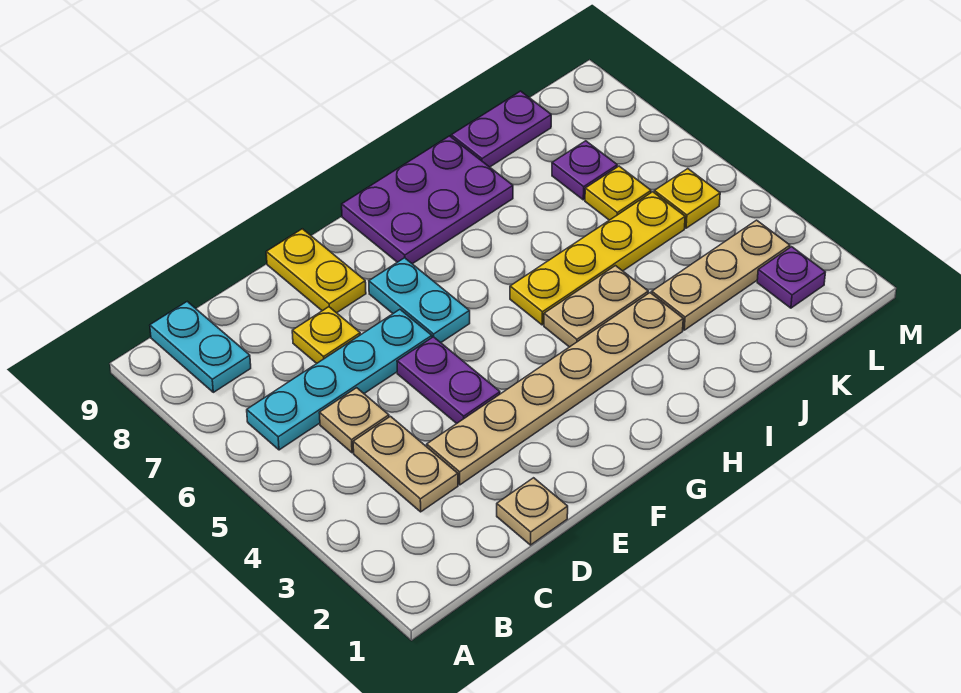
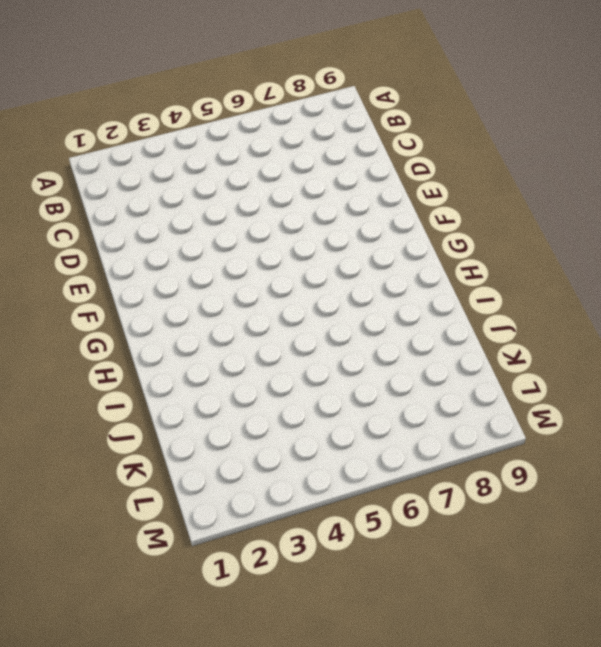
none -> cyan 1x4 plate [247,310,432,450]
none -> cyan 1x2 plate [150,302,251,392]
none -> tan 1x2 plate [353,416,458,512]

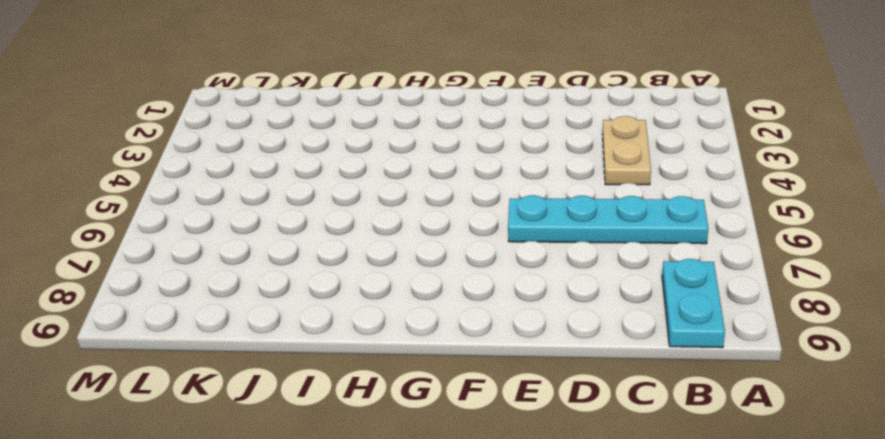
none -> tan 1x1 plate [319,388,389,453]
none -> tan 1x1 plate [497,478,568,545]
none -> tan 1x6 plate [427,293,683,485]

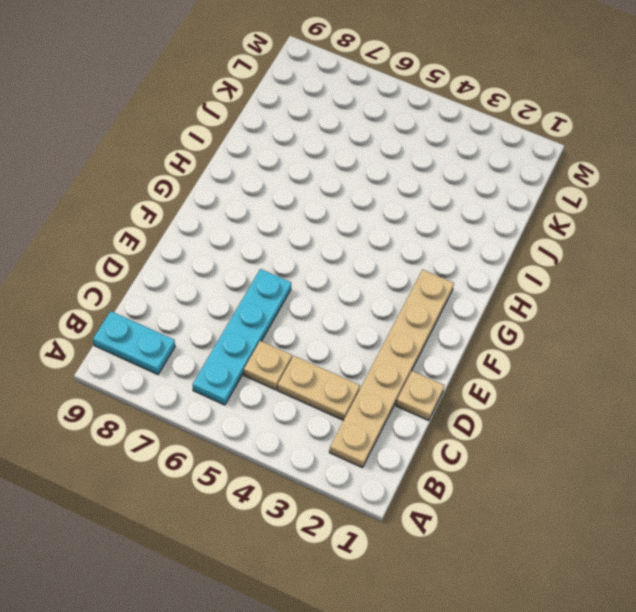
tan 1x6 plate [329,270,454,468] -> tan 1x6 plate moved to [427,293,683,485]
none -> yellow 1x1 plate [292,307,360,363]
none -> purple 1x2 plate [397,337,500,424]
none -> yellow 1x2 plate [266,229,366,313]

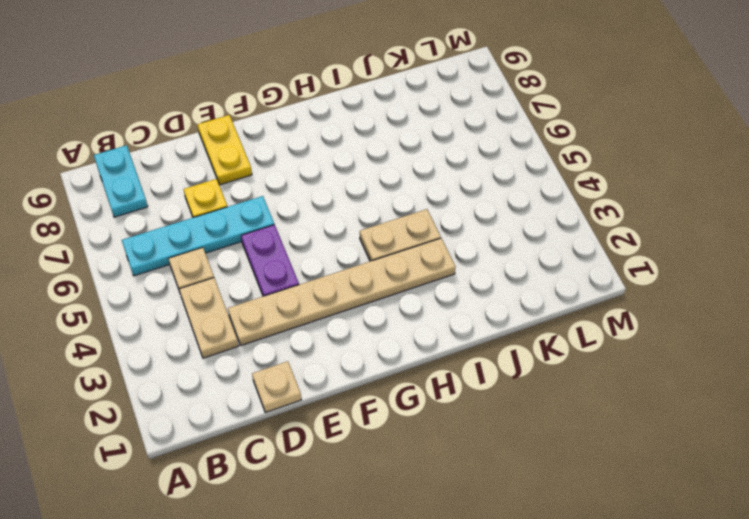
none -> cyan 1x2 plate [369,258,470,343]
none -> purple 2x3 plate [342,136,513,264]
none -> yellow 1x4 plate [510,192,685,325]

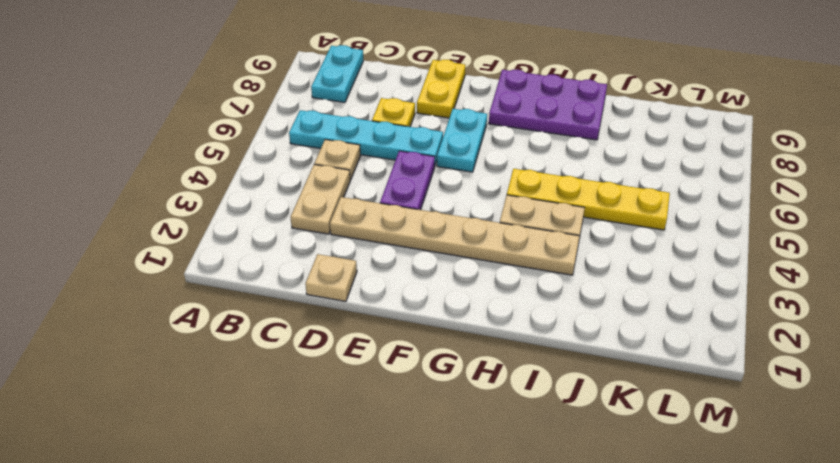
none -> tan 1x3 plate [652,220,790,330]
none -> purple 1x2 plate [451,91,551,167]
none -> yellow 1x1 plate [585,166,651,220]

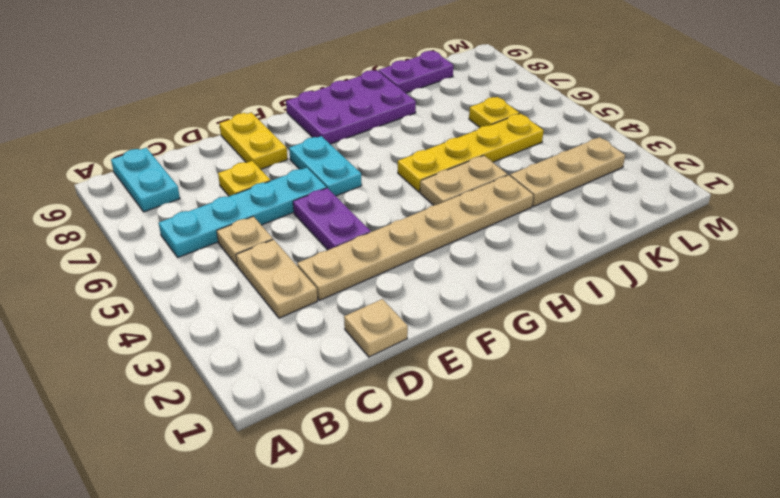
none -> purple 1x1 plate [552,141,617,200]
none -> purple 1x1 plate [757,247,825,308]
none -> yellow 1x1 plate [654,169,720,228]

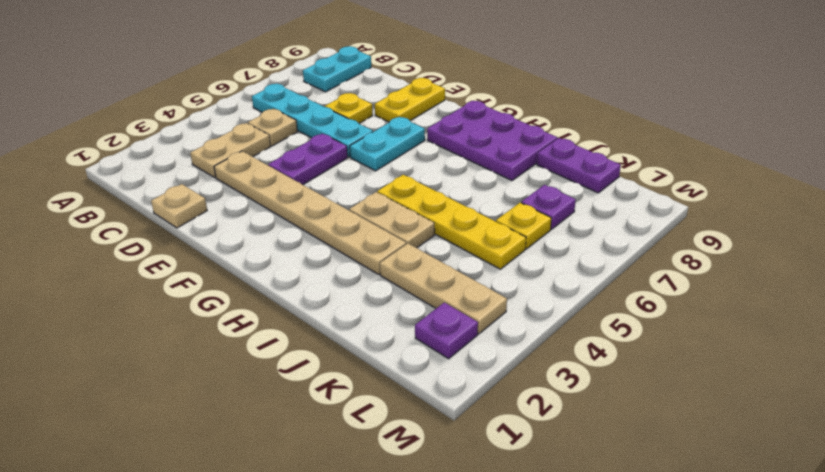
none -> yellow 1x1 plate [654,169,720,228]

